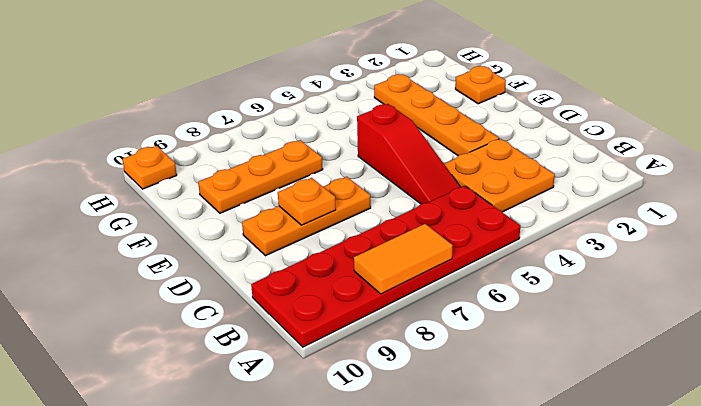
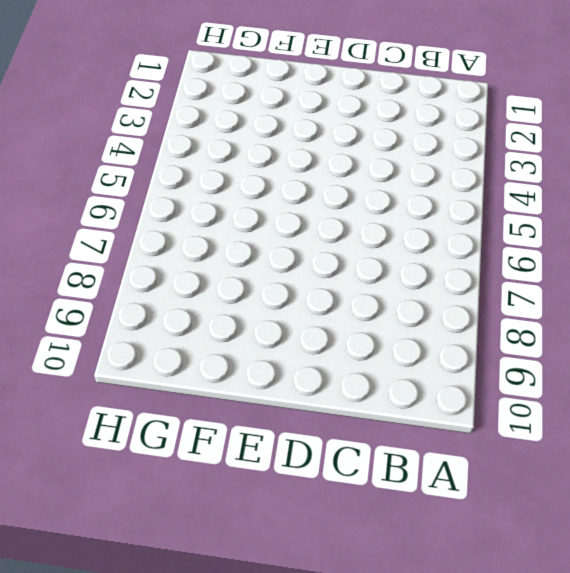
none -> red 2x6 plate [251,186,520,347]
none -> orange 2x2 plate [444,139,555,212]

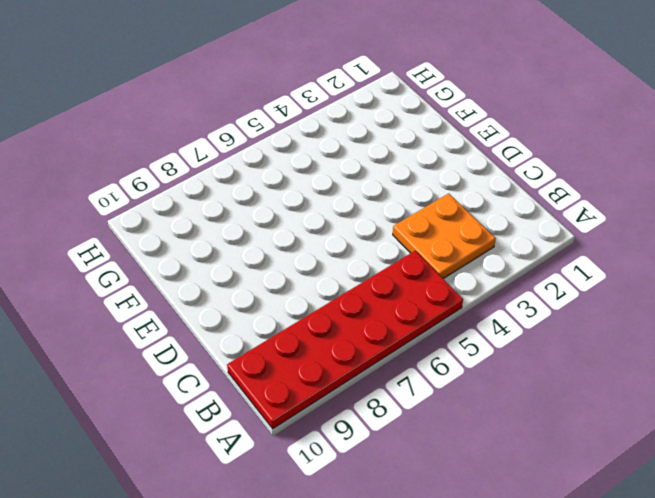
none -> red 1x3 slope [357,104,460,204]
none -> orange 1x4 plate [374,74,499,156]

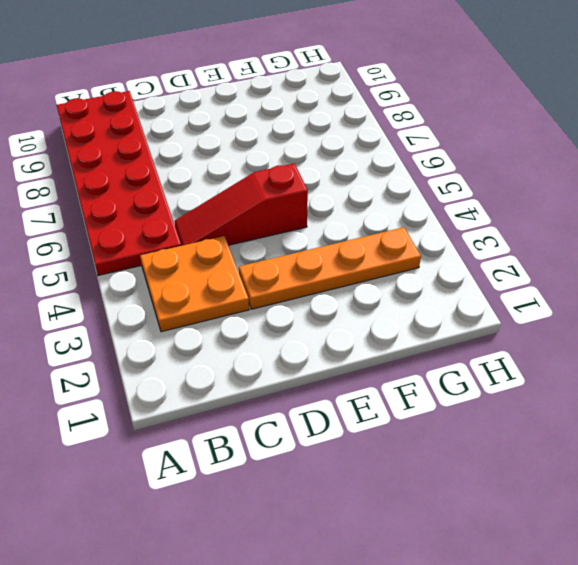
none -> orange 1x3 plate [242,177,371,256]
none -> orange 1x1 plate [455,66,506,104]

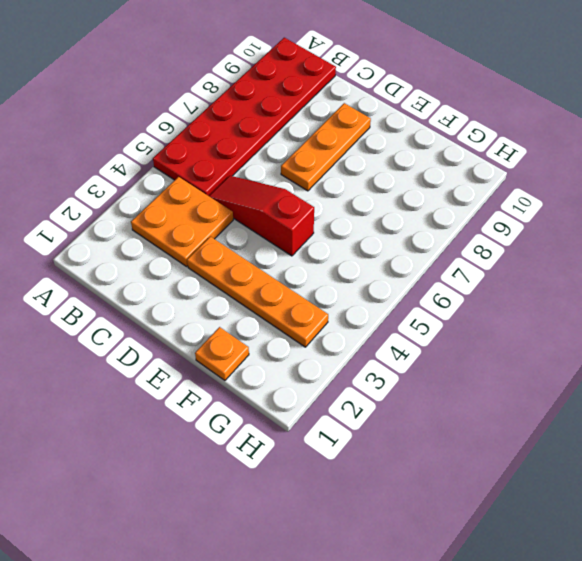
none -> orange 1x3 plate [198,140,323,213]
none -> orange 1x1 plate [123,146,177,189]

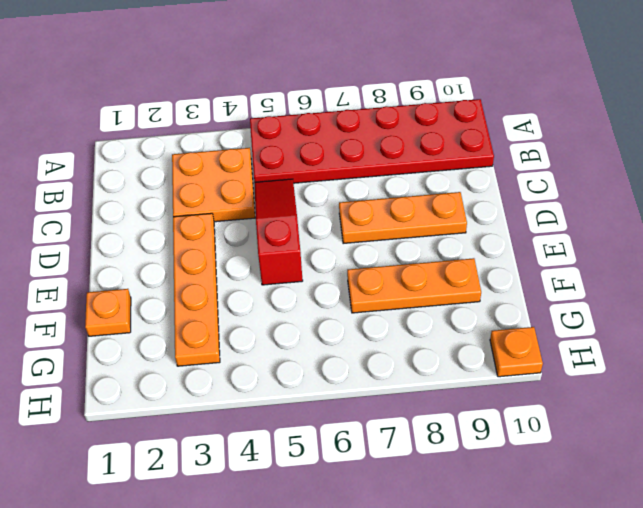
none -> orange 1x2 tile [354,224,453,294]
none -> orange 1x1 plate [278,178,336,225]

